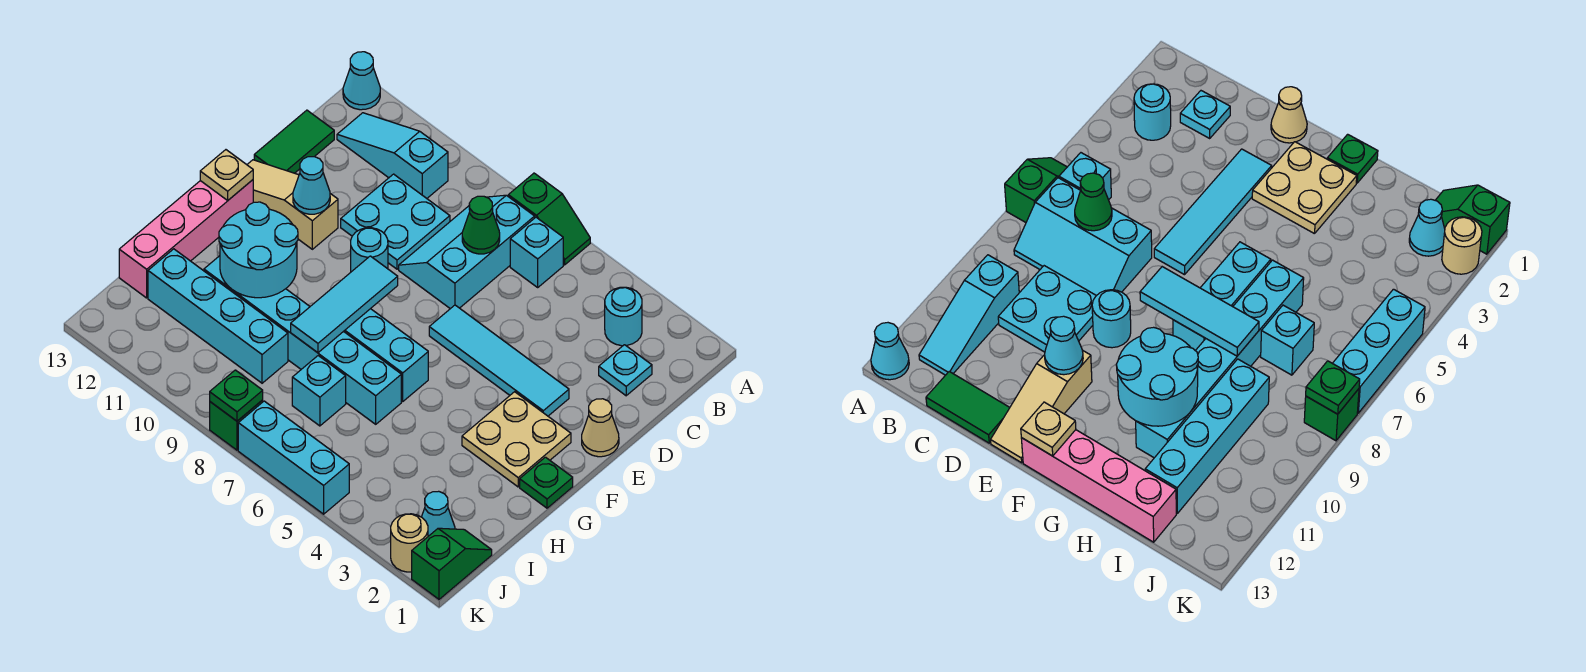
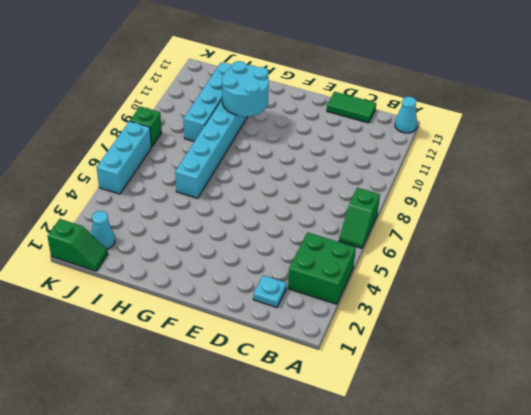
green 2x2 brick [288,232,356,304] -> cyan 1x1 round brick [605,287,642,346]
none -> cyan 1x1 brick [510,217,563,287]
none -> cyan 2x3 slope [399,195,535,309]
none -> cyan 1x3 slope [337,113,448,198]
none -> cyan 2x2 plate [341,174,450,269]

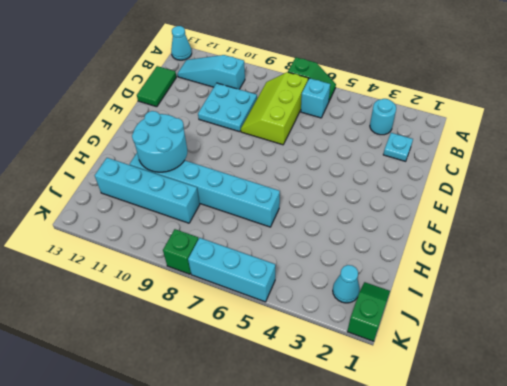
lime 2x3 slope [241,72,308,145] -> cyan 2x3 slope [399,195,535,309]
none -> tan 1x1 cone [582,399,619,457]
none -> cyan 1x4 tile [429,305,569,416]
none -> cyan 1x1 round brick [351,228,388,272]
none -> tan 1x3 slope [247,160,338,249]

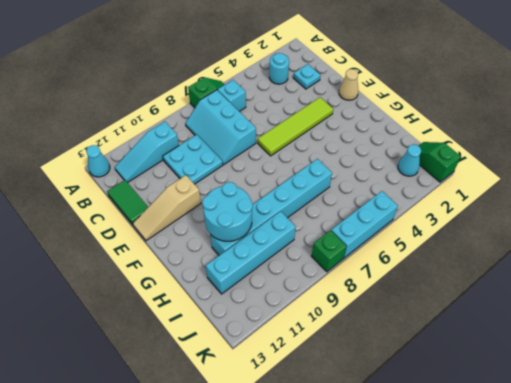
lime 1x4 tile [258,97,333,156] -> cyan 1x4 tile [429,305,569,416]
none -> cyan 1x1 round brick [351,228,388,272]
none -> tan 2x2 plate [462,392,571,487]
none -> pink 1x4 brick [119,180,253,298]
none -> green 1x1 plate [520,457,573,508]

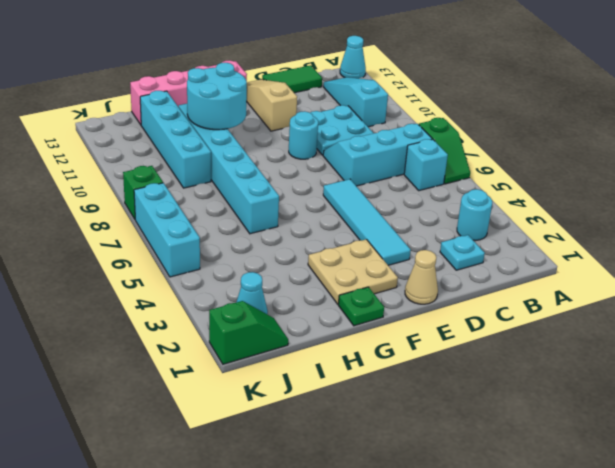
none -> cyan 1x3 brick [344,309,428,401]
none -> cyan 1x1 brick [292,356,346,426]
none -> tan 1x1 round brick [391,514,428,572]
none -> green 1x1 cone [462,196,500,254]

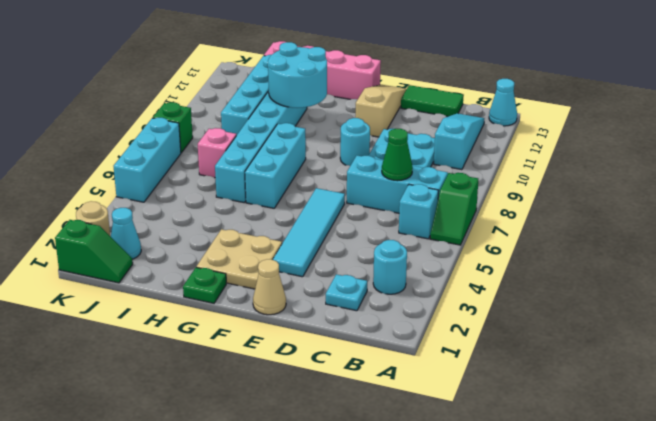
pink 1x1 brick [198,128,236,178] -> cyan 1x1 brick [292,356,346,426]
none -> cyan 1x1 cone [293,157,330,214]
none -> cyan 1x3 tile [291,256,398,353]
none -> tan 1x1 plate [200,150,253,200]
none -> green 1x1 plate [210,370,263,421]

